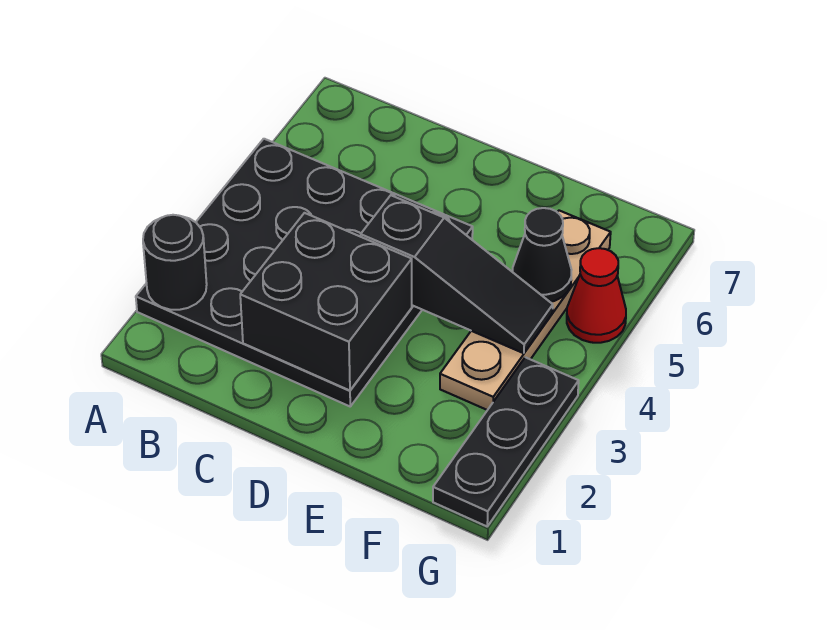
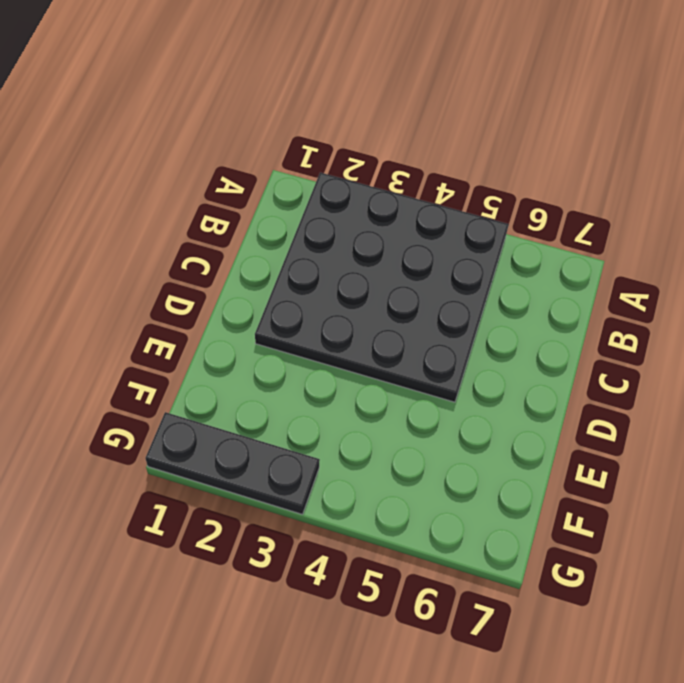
none -> tan 1x4 plate [440,211,611,410]
none -> red 1x1 cone [567,248,626,343]

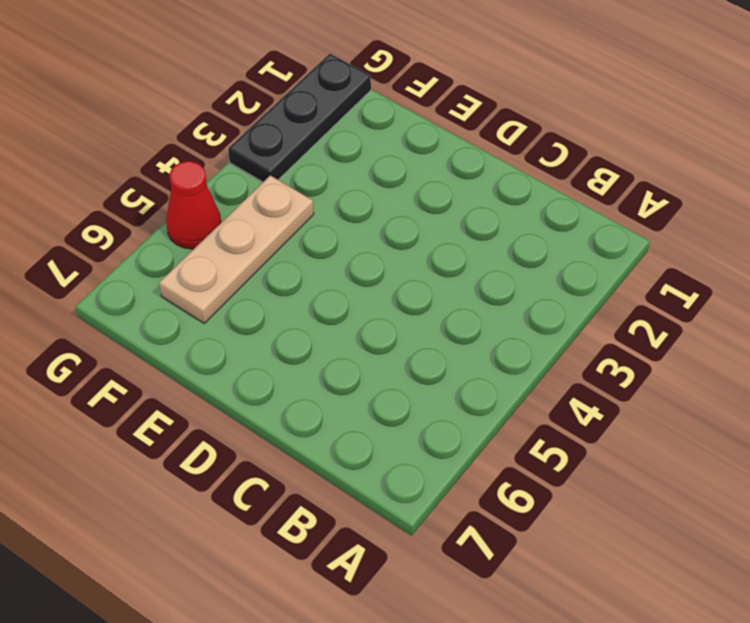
tan 1x3 plate [159,175,314,323] -> tan 1x4 plate [440,211,611,410]
none -> black 4x4 plate [136,139,473,406]
none -> black 1x1 round brick [143,215,207,310]

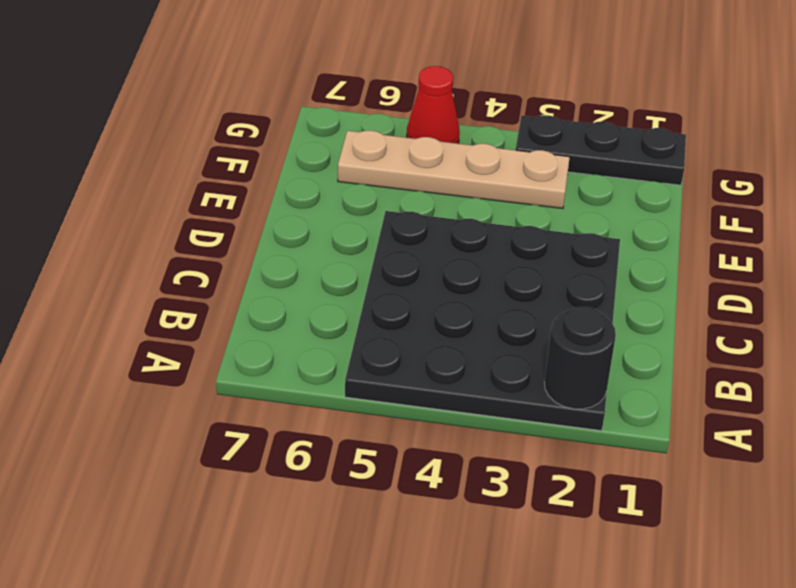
none -> black 2x2 brick [240,213,412,390]
none -> black 1x3 slope [361,195,553,353]

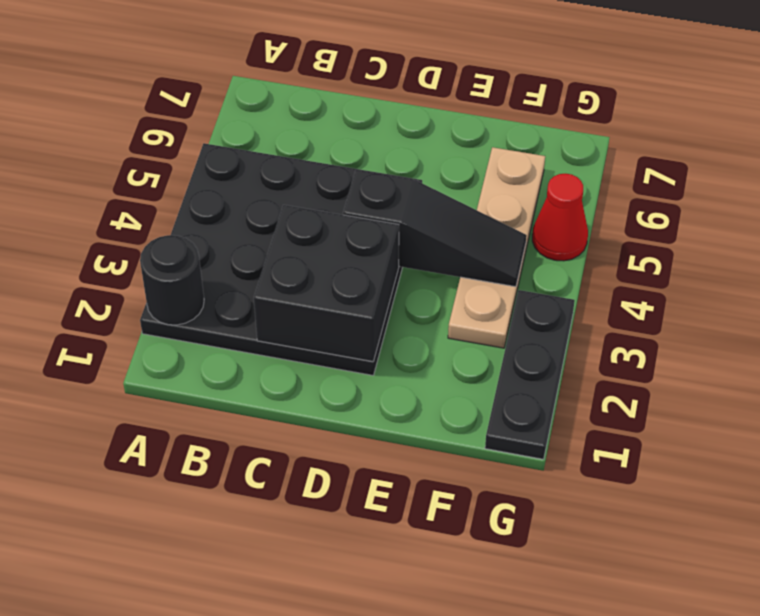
none -> black 1x1 cone [512,208,571,302]

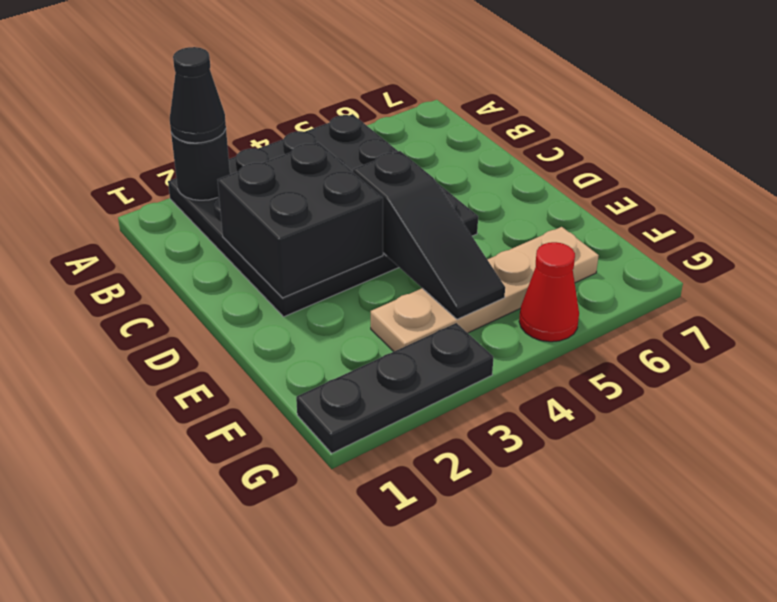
black 1x1 cone [170,47,226,143] -> black 1x1 cone moved to [512,208,571,302]

